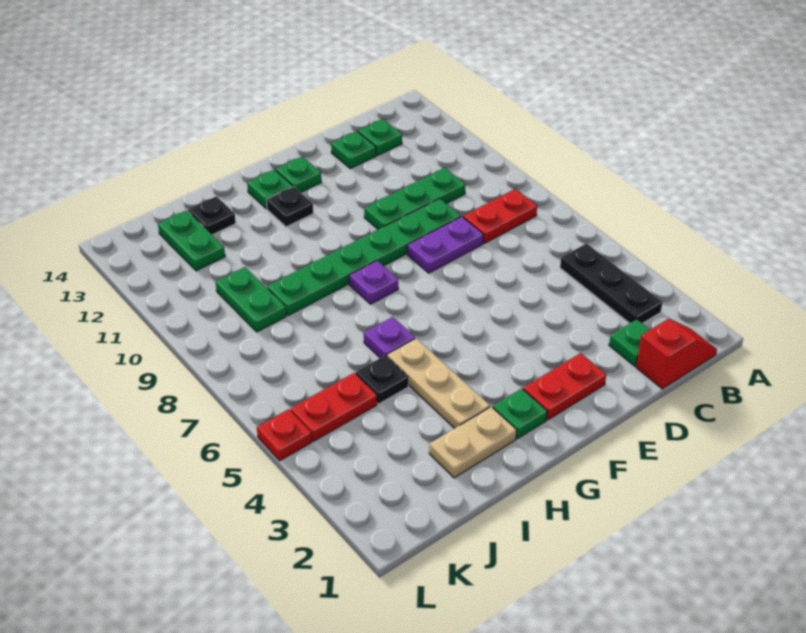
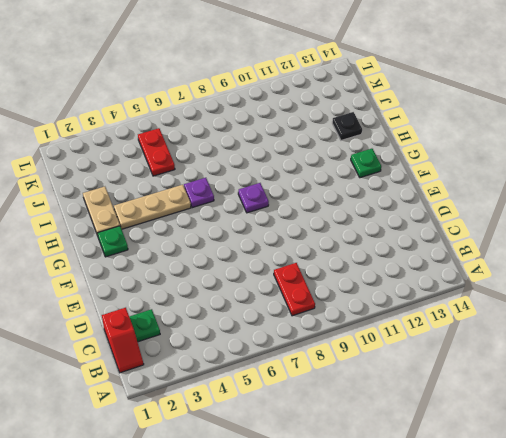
none -> black 1x3 plate [560,244,663,323]
none -> green 1x3 plate [364,168,465,230]
none -> green 1x1 plate [358,119,402,156]

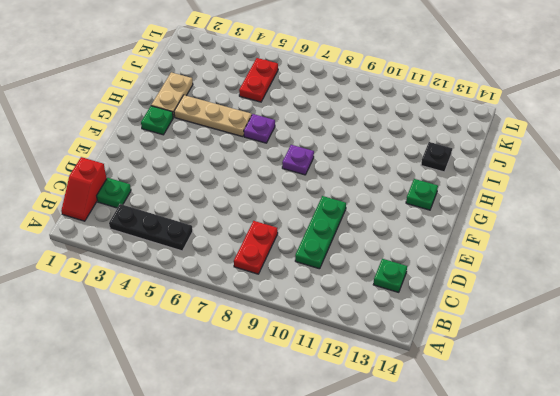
none -> purple 1x2 plate [407,216,484,273]
none -> green 1x6 plate [267,198,461,316]
none -> green 1x1 plate [331,131,376,169]

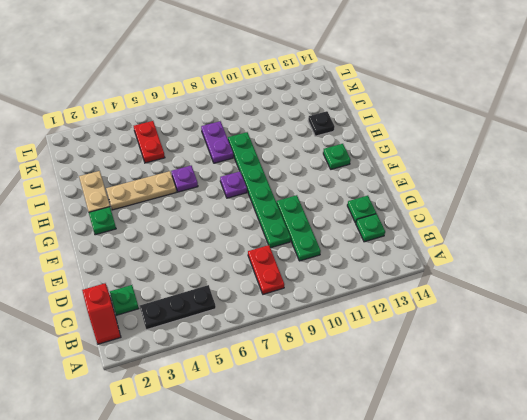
purple 1x2 plate [201,121,233,163] -> purple 1x2 plate moved to [407,216,484,273]
none -> red 1x2 plate [523,353,606,420]
none -> green 1x1 plate [276,156,321,192]
none -> black 1x1 plate [266,187,313,227]

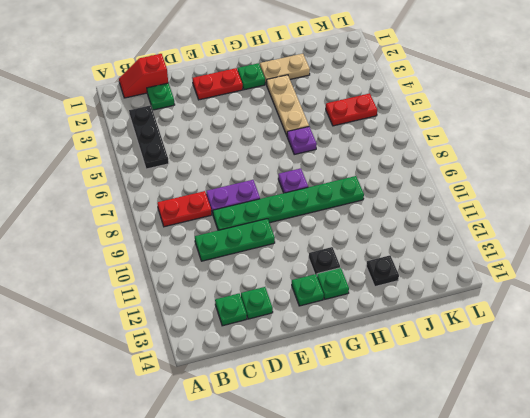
none -> black 1x1 plate [356,355,408,404]
none -> green 1x2 plate [215,267,286,332]
none -> green 1x2 plate [158,210,225,271]

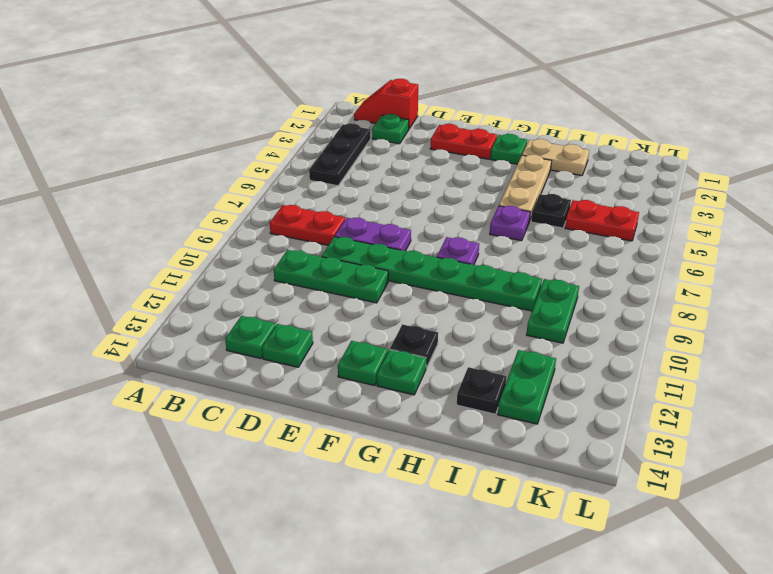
none -> red 1x1 plate [257,409,312,461]

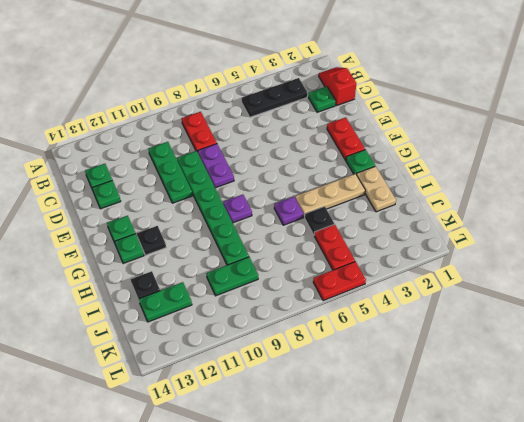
red 1x2 plate [313,262,366,301] -> red 1x1 plate [257,409,312,461]

